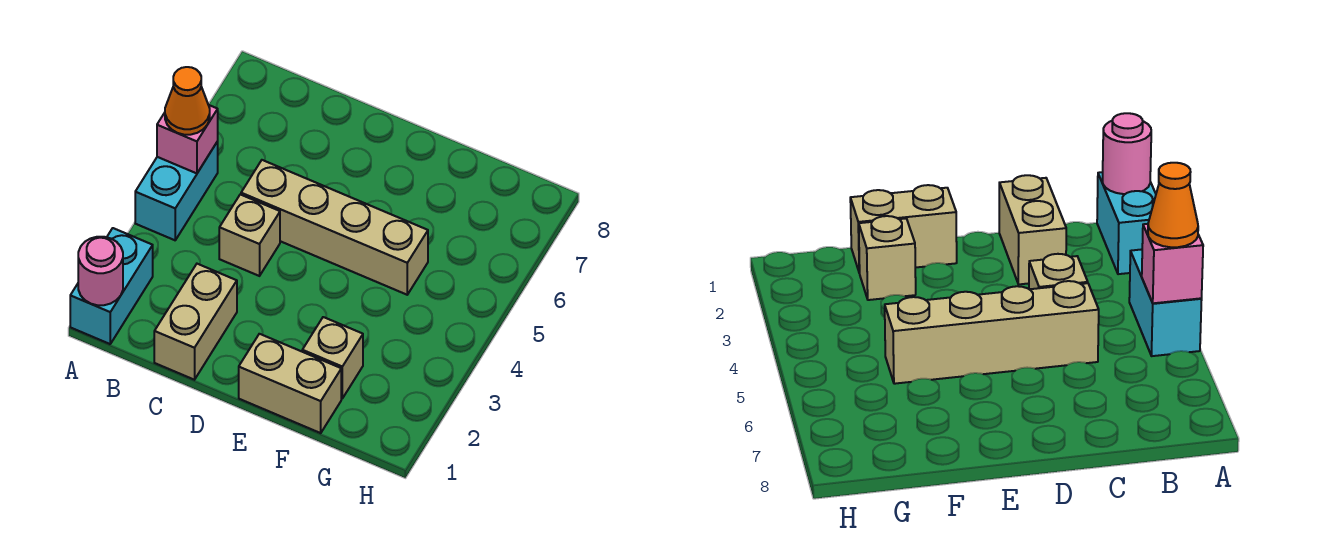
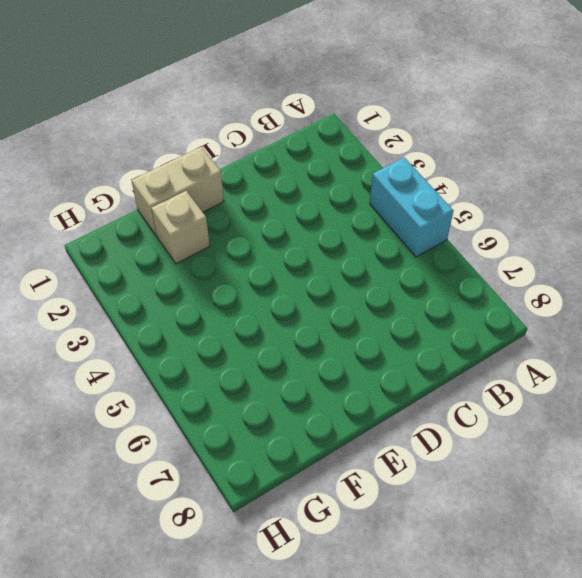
none -> cyan 1x2 brick [70,228,153,344]
none -> tan 1x2 brick [154,264,237,380]

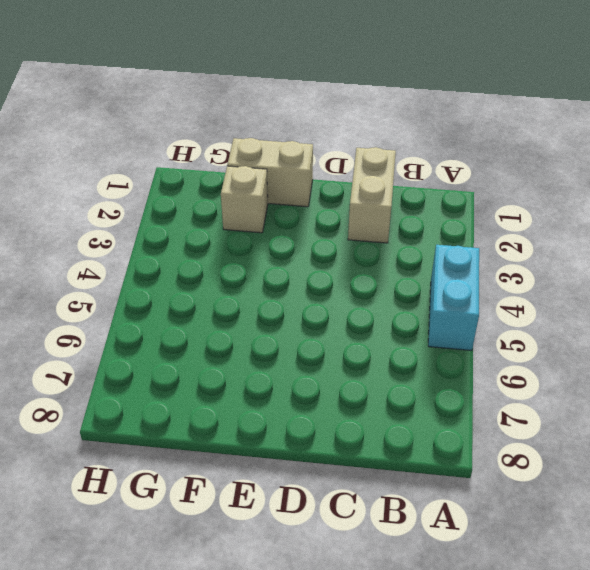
none -> cyan 1x2 brick [70,228,153,344]
none -> tan 1x1 brick [219,194,280,276]

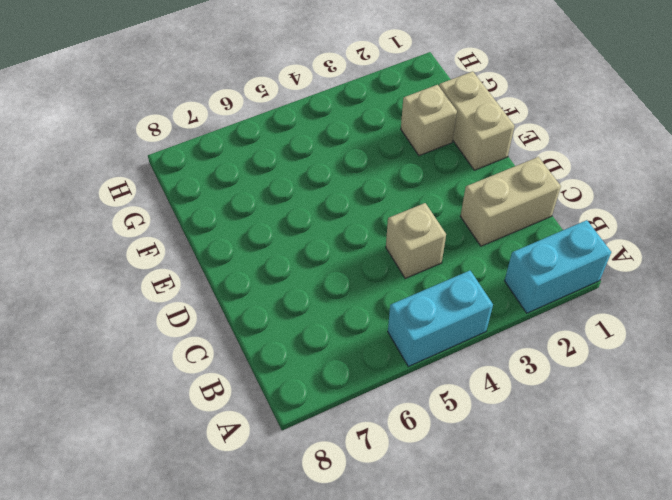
none -> tan 1x4 brick [241,160,428,295]
none -> pink 1x1 round brick [78,237,123,305]

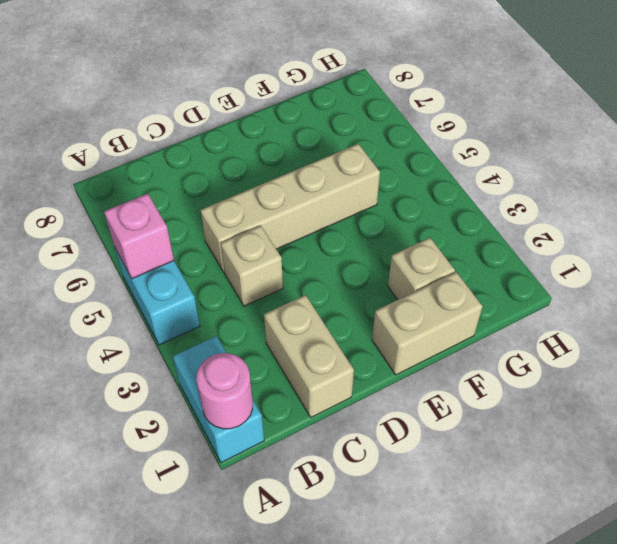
none -> orange 1x1 cone [165,67,210,135]

